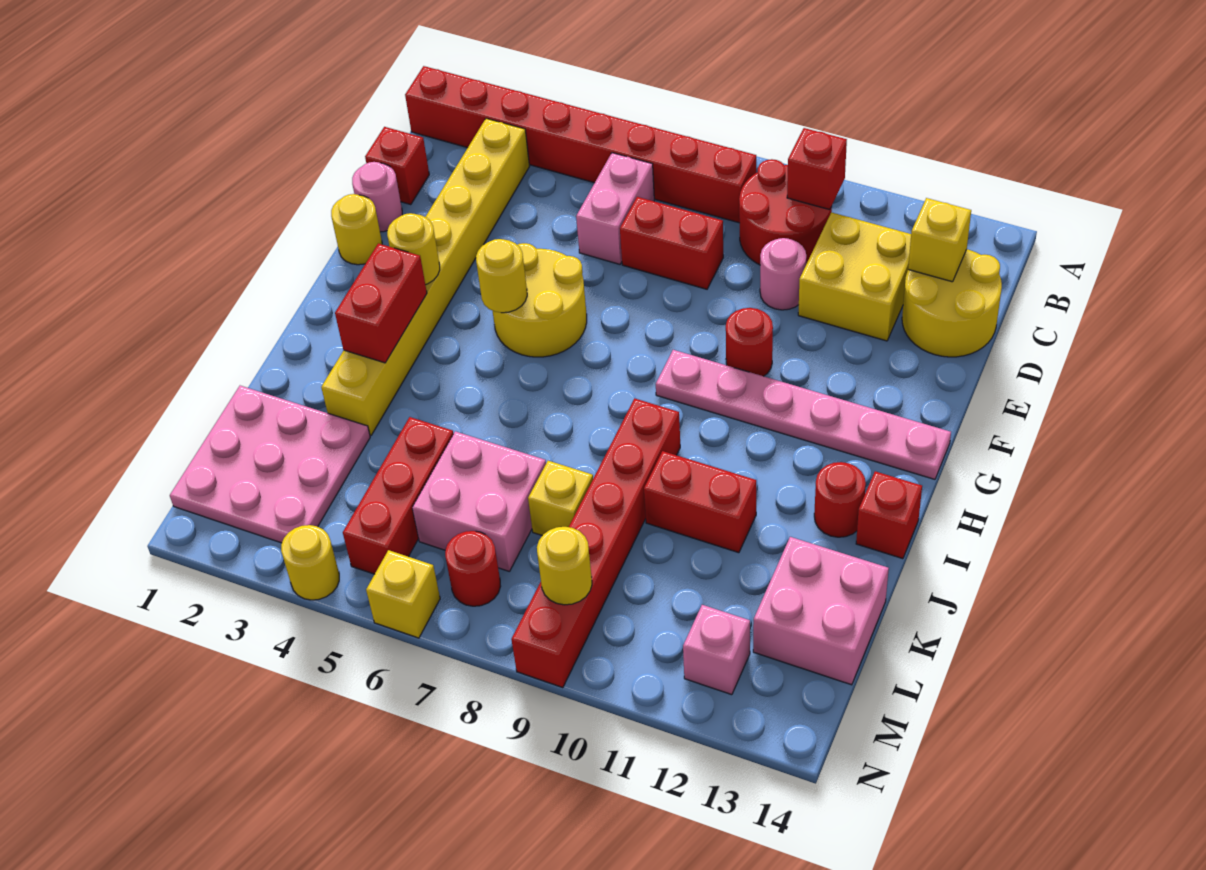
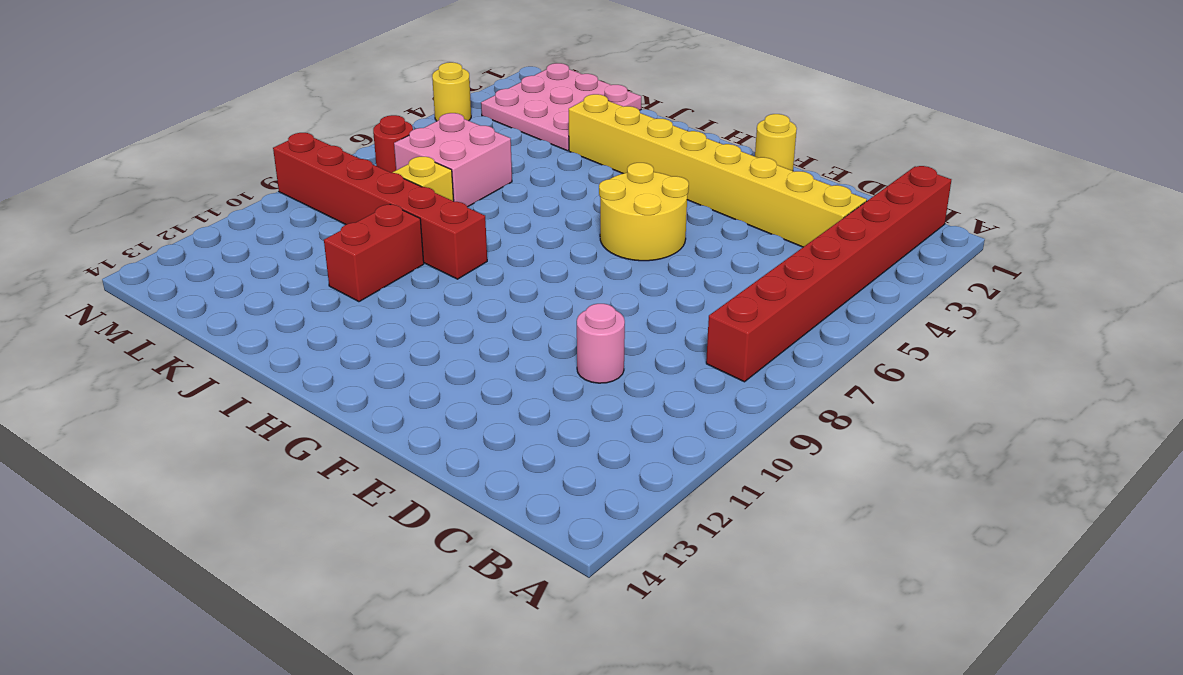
none -> red 2x2 round brick [739,159,832,265]
none -> pink 1x2 brick [576,153,654,264]
none -> yellow 2x2 brick [798,212,911,341]
none -> yellow 2x2 round brick [902,249,1002,357]

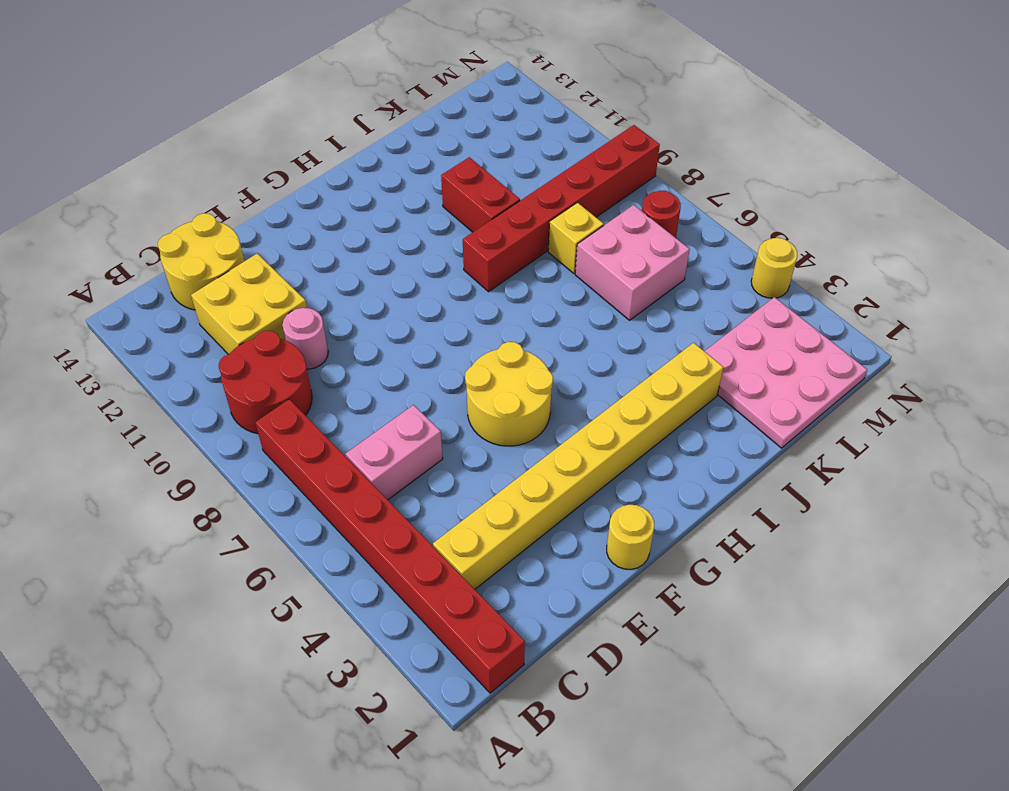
none -> red 1x1 brick [365,127,429,205]
none -> red 1x2 brick [620,197,723,289]
none -> pink 1x1 round brick [352,162,402,232]
none -> red 1x1 round brick [726,308,773,376]

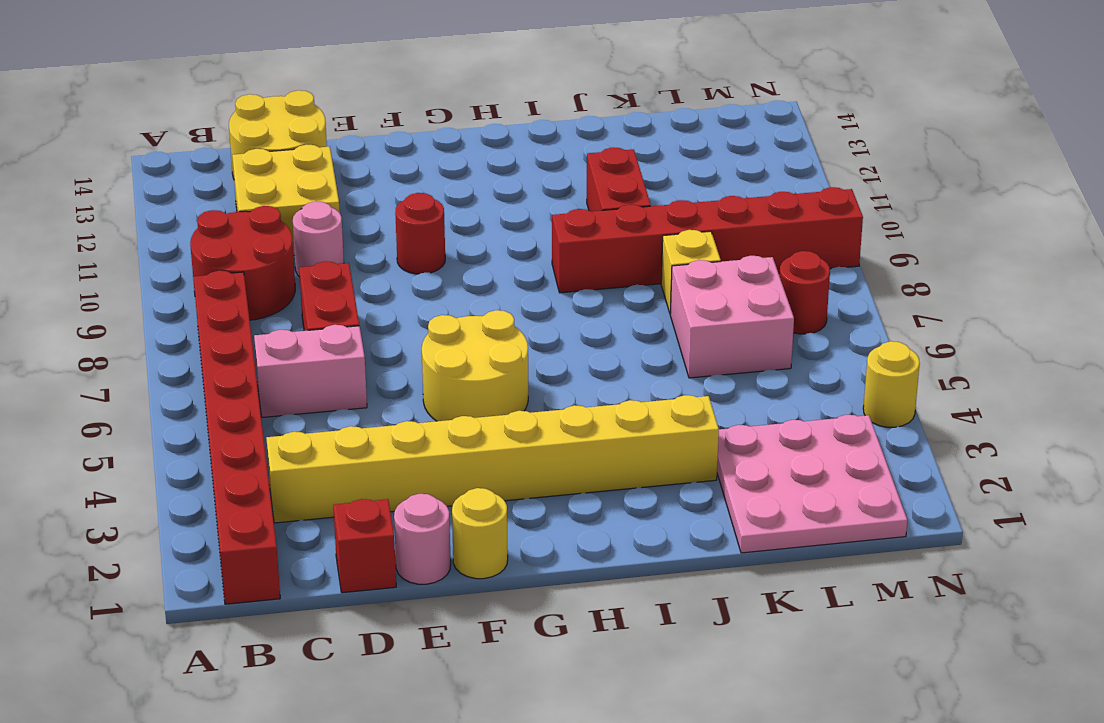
none -> pink 1x6 plate [656,350,951,479]
none -> red 1x1 round brick [814,462,866,537]
none -> red 1x1 brick [856,471,922,559]
none -> red 1x3 brick [343,417,453,574]

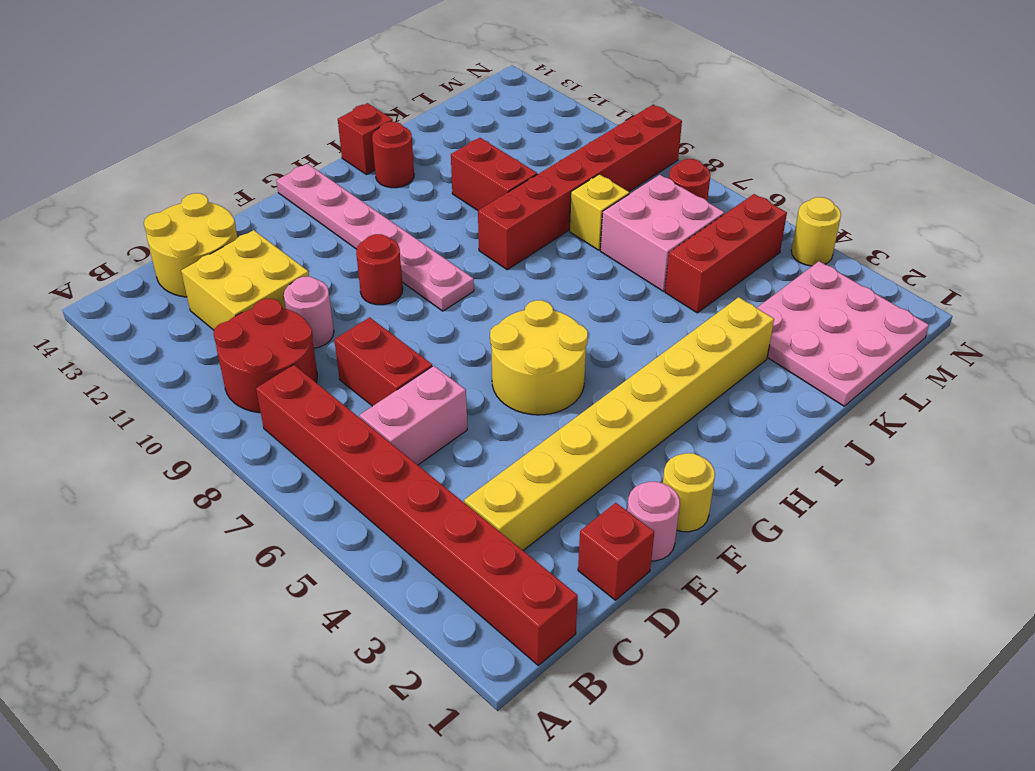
none -> pink 2x2 brick [753,537,889,685]
none -> pink 1x1 brick [683,605,750,695]
none -> yellow 1x1 brick [366,550,440,638]
none -> red 1x1 brick [787,128,847,210]

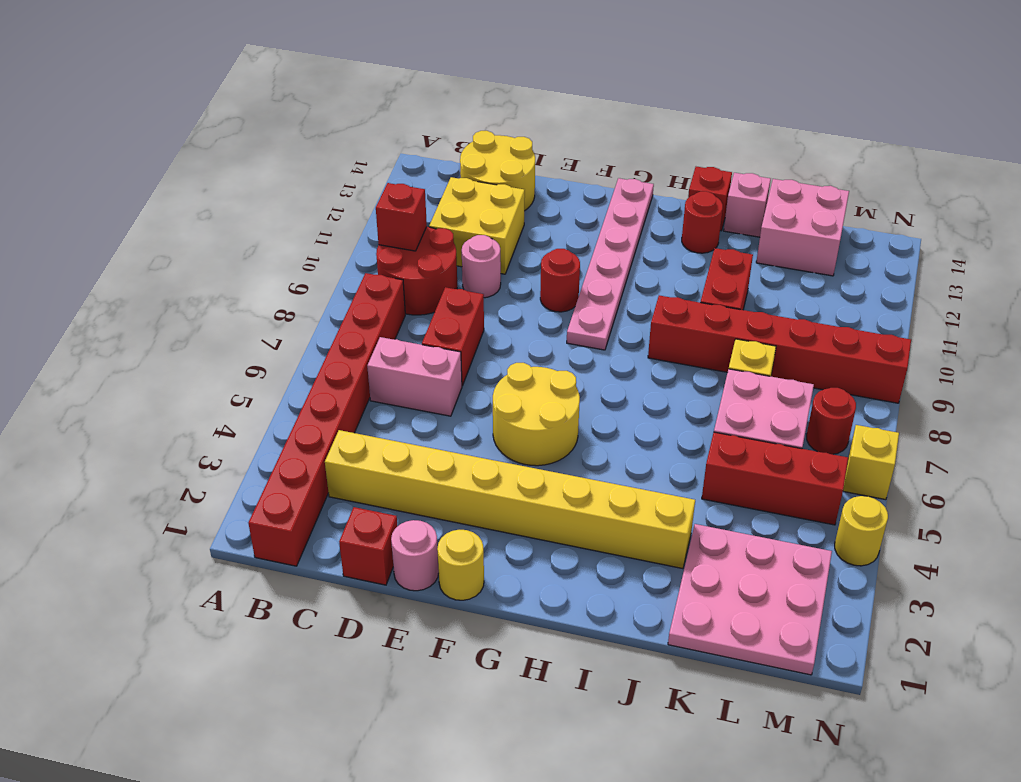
pink 1x1 brick [724,173,771,237] -> pink 1x1 brick moved to [683,605,750,695]
none -> yellow 1x1 brick [908,198,971,282]
none -> yellow 1x1 round brick [387,213,440,285]
none -> yellow 1x1 round brick [476,239,527,313]
none -> red 1x2 brick [335,243,427,363]

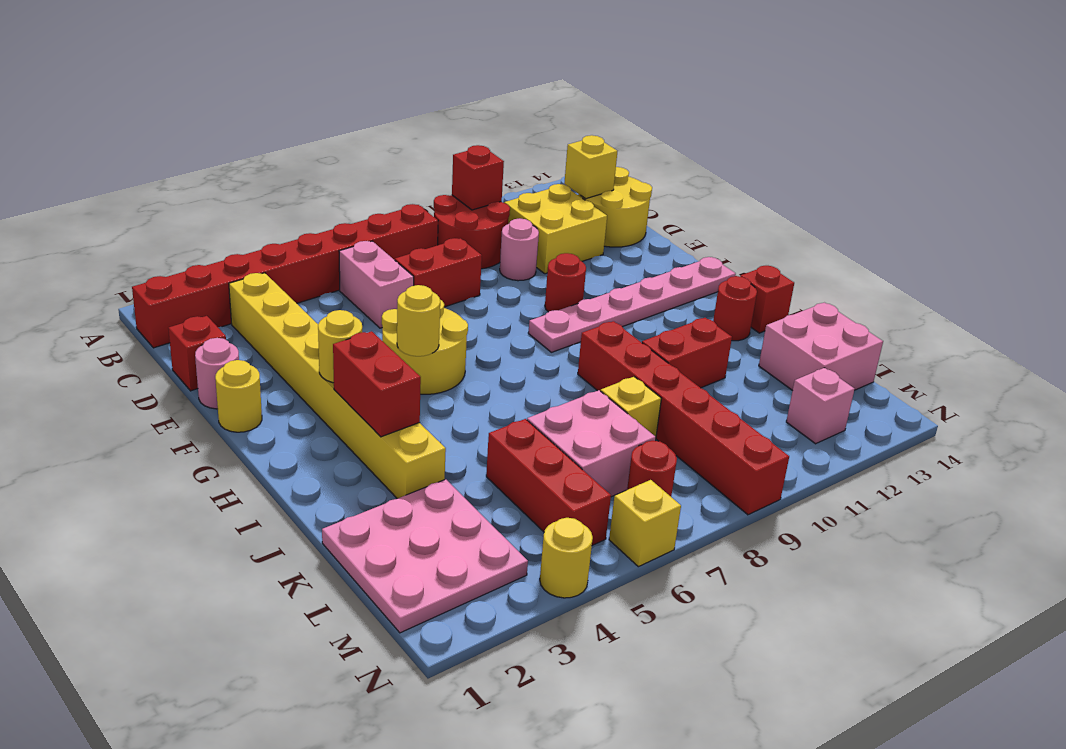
none -> yellow 1x1 round brick [537,527,592,605]

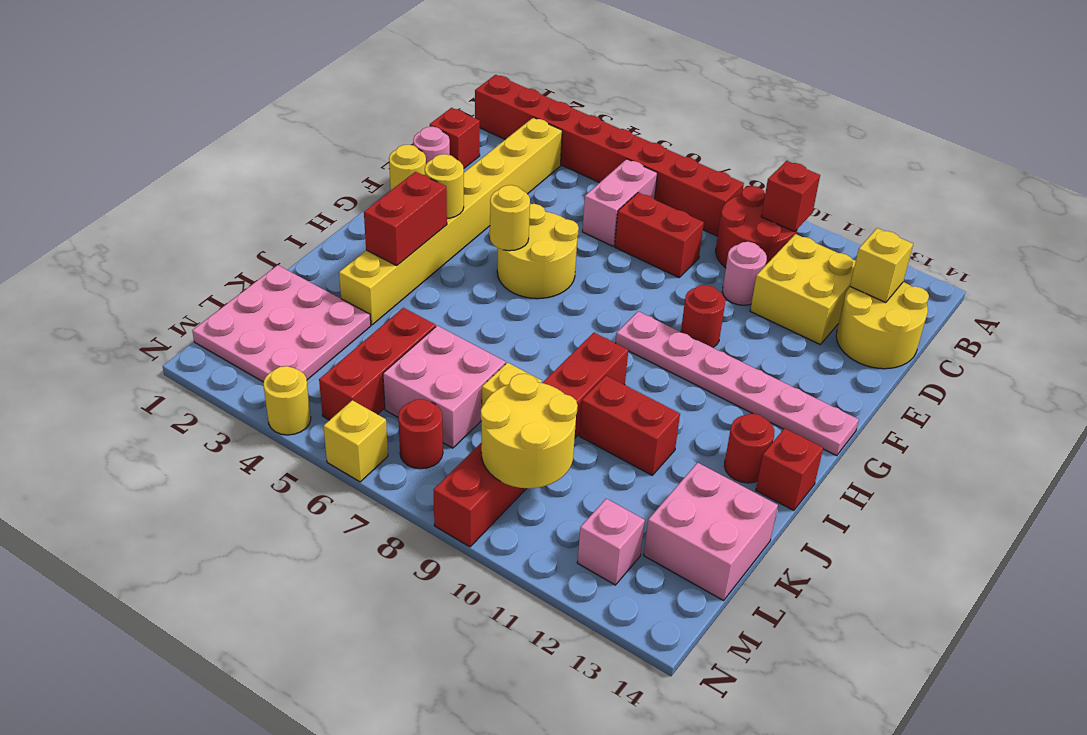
yellow 2x2 round brick [481,374,578,488] -> yellow 1x1 round brick [537,527,592,605]

